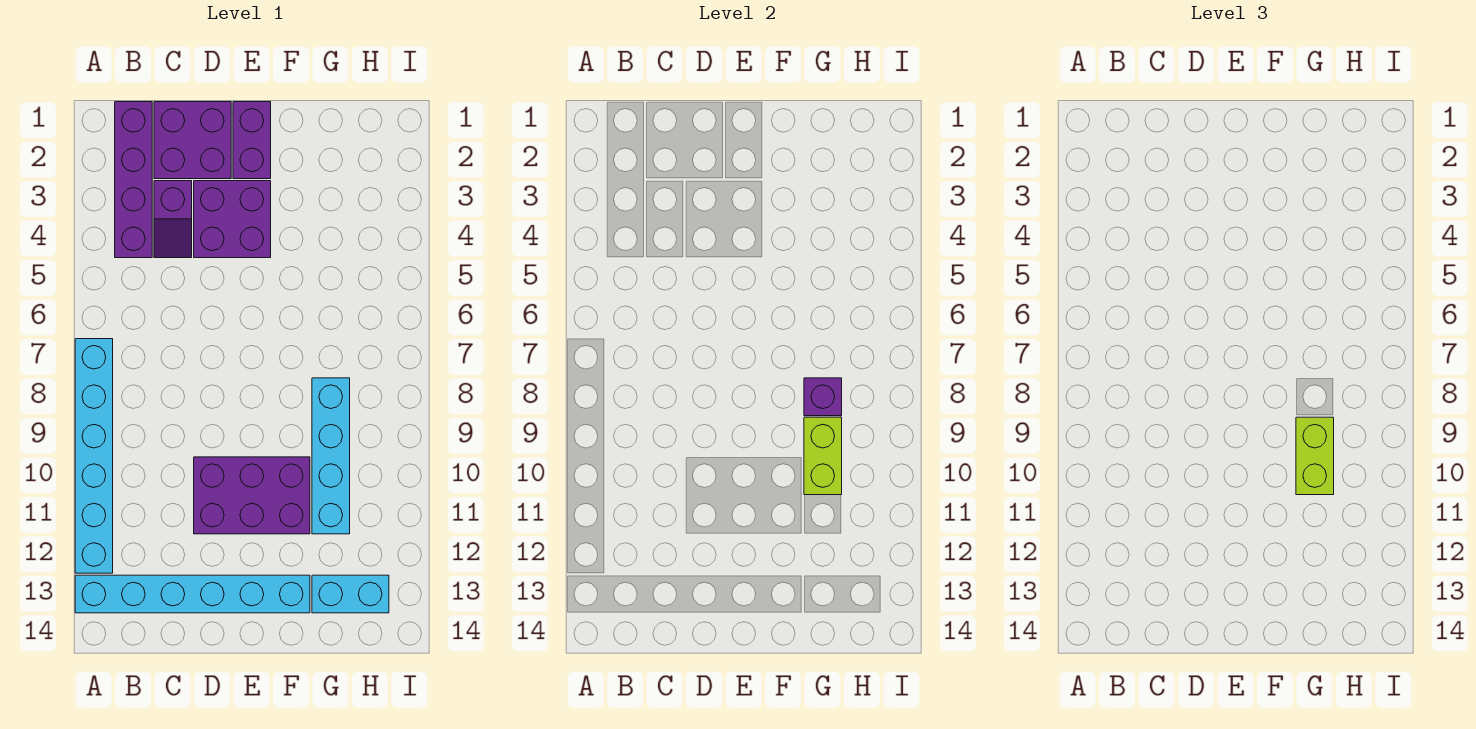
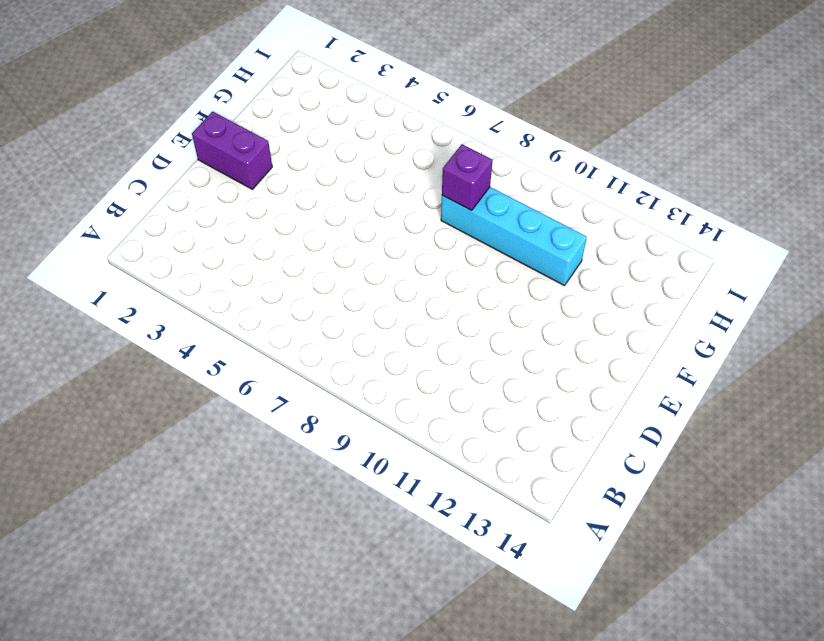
none -> cyan 1x6 brick [75,339,113,573]
none -> cyan 1x6 brick [75,575,310,613]
none -> purple 1x4 brick [115,102,152,258]

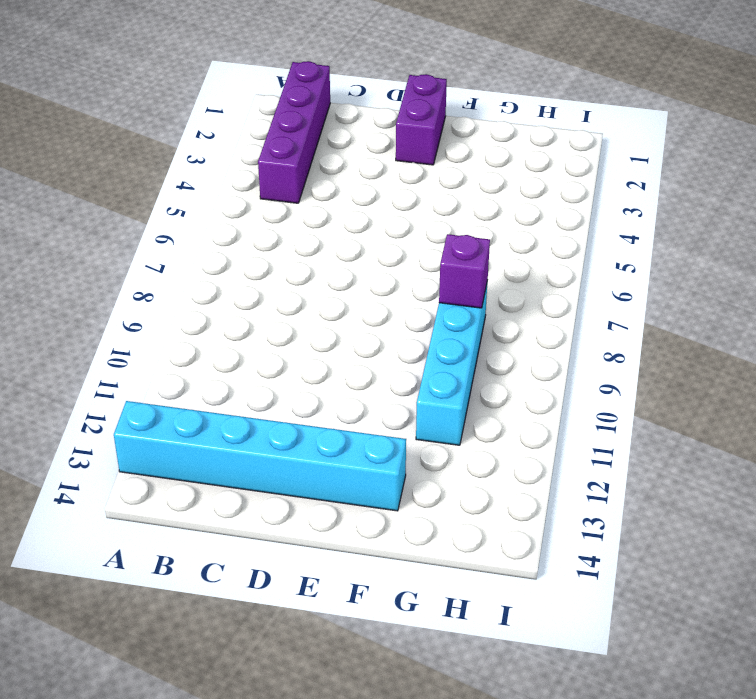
none -> cyan 1x6 brick [75,339,113,573]
none -> purple 2x2 brick [154,102,231,179]
none -> purple 1x2 slope [154,181,192,258]

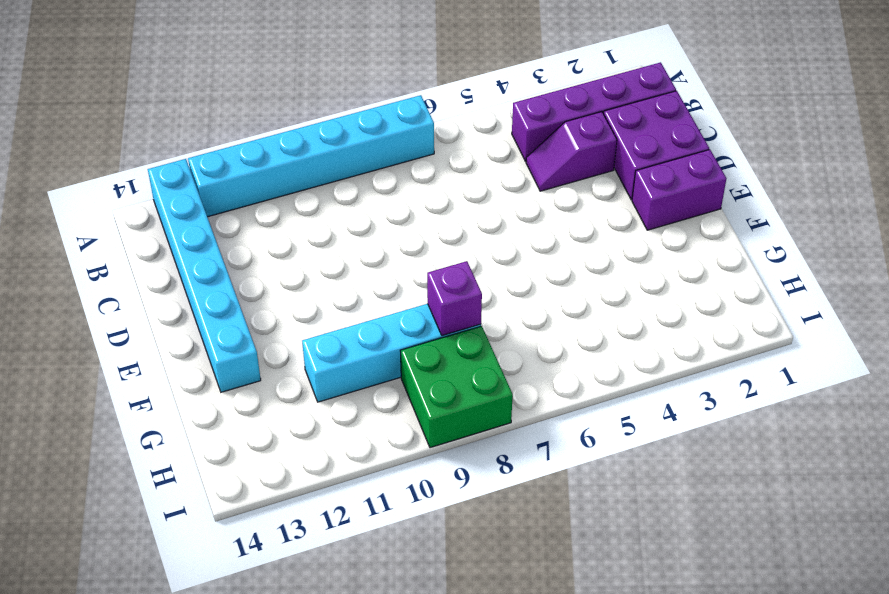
green 2x2 brick [400,326,513,448] -> none
none -> purple 2x2 brick [194,181,271,258]
none -> purple 2x3 brick [194,457,310,534]
none -> cyan 1x2 brick [312,575,389,613]

